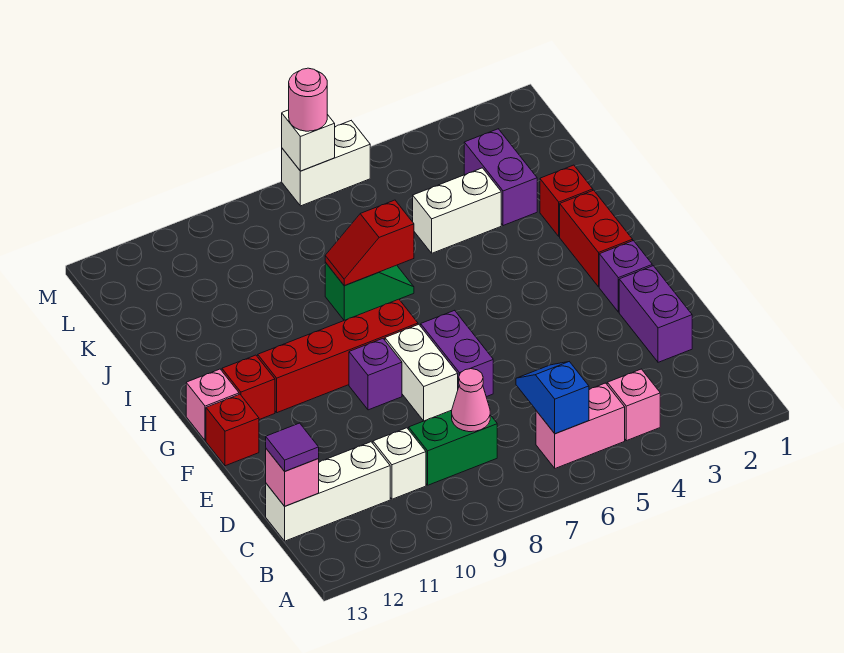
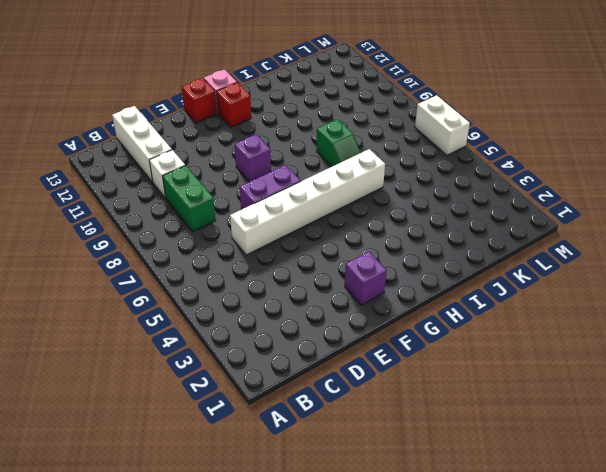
white 1x6 brick [230,149,385,255] -> none
none -> pink 1x1 brick [607,369,660,441]
none -> pink 1x2 brick [536,383,625,468]
none -> purple 1x2 brick [619,266,692,362]

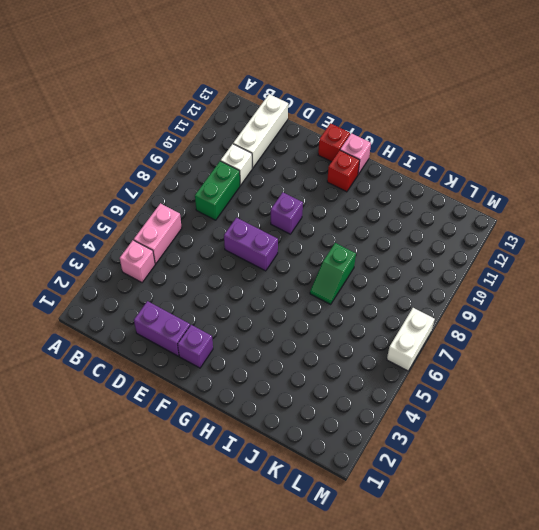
none -> white 1x2 brick [385,324,458,421]
none -> red 1x2 brick [560,190,633,287]
none -> red 1x4 brick [257,299,418,413]

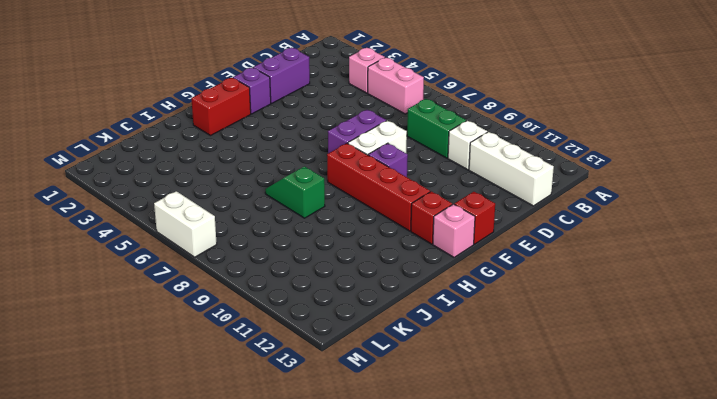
none -> red 1x1 brick [540,165,593,237]
none -> purple 1x2 brick [464,129,537,226]
none -> white 1x2 brick [413,168,501,253]

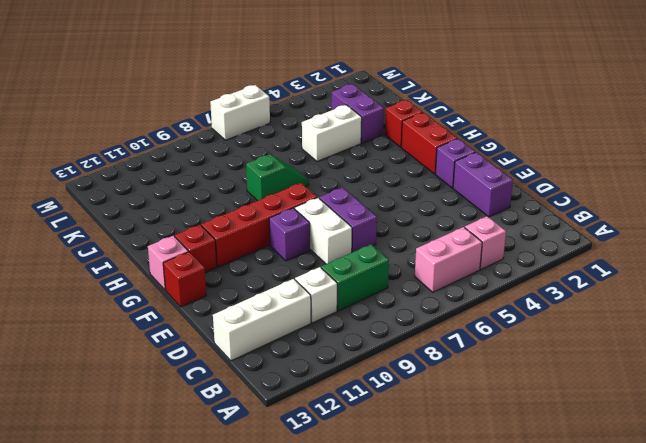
none -> blue 1x2 slope [516,362,589,434]
none -> pink 1x1 cone [452,369,490,432]
none -> pink 1x1 brick [266,449,319,506]

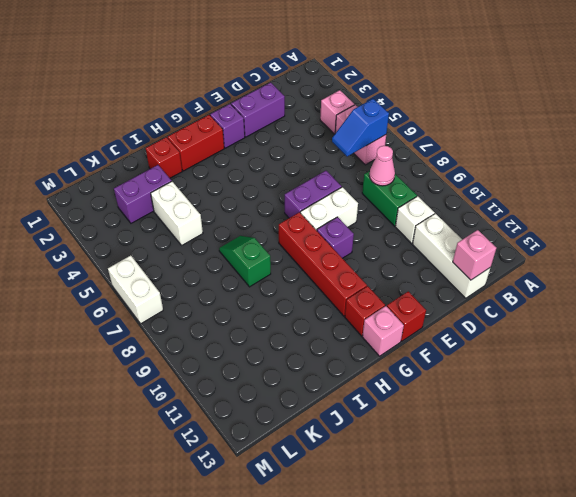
none -> red 1x2 slope [325,200,414,285]
none -> white 1x1 brick [282,110,335,171]
none -> purple 1x1 tile [266,423,319,471]

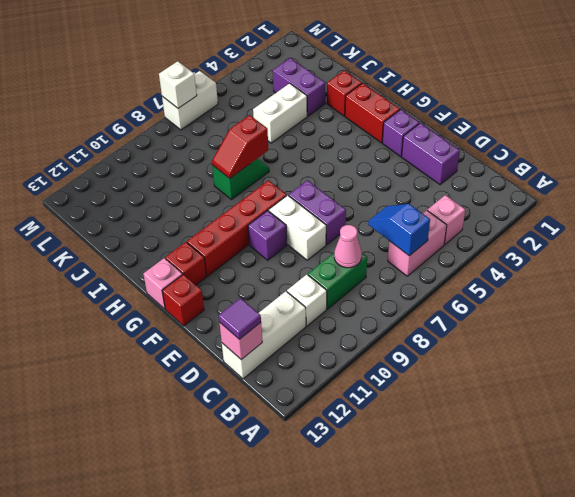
none -> pink 1x1 round brick [289,68,327,131]

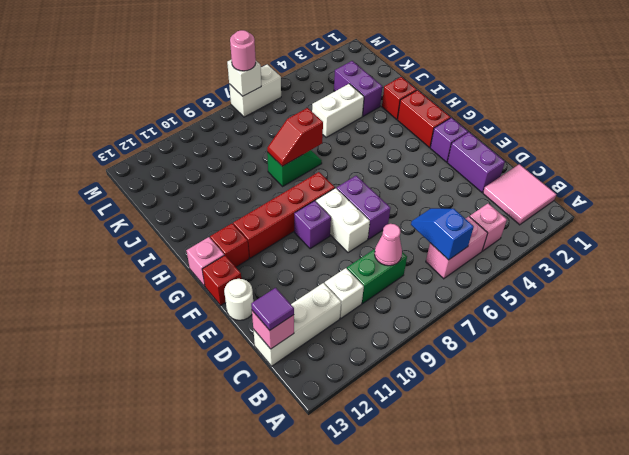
pink 2x2 tile [483,164,556,225] -> none
white 1x1 round brick [224,279,253,320] -> none

